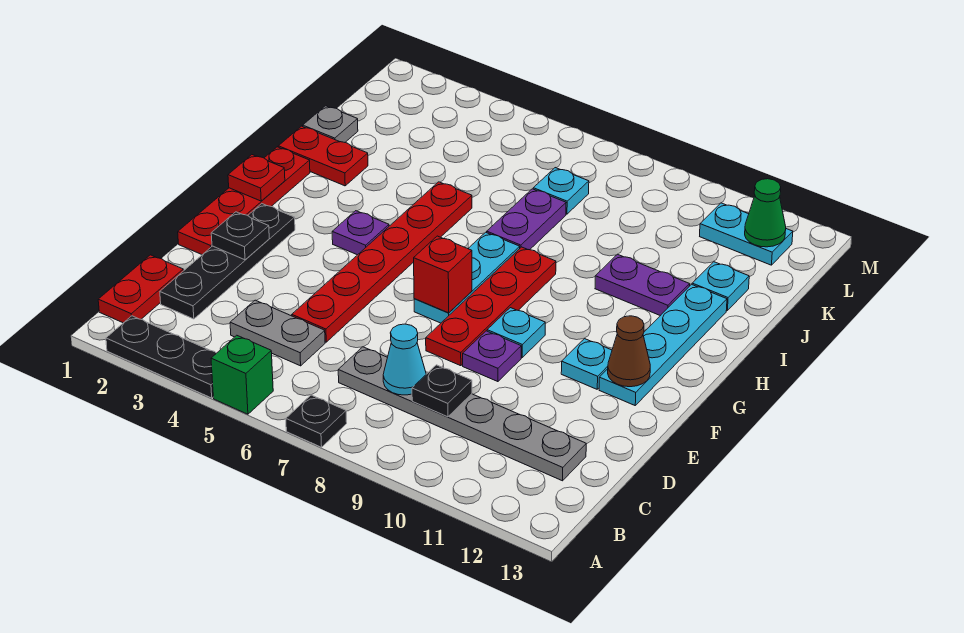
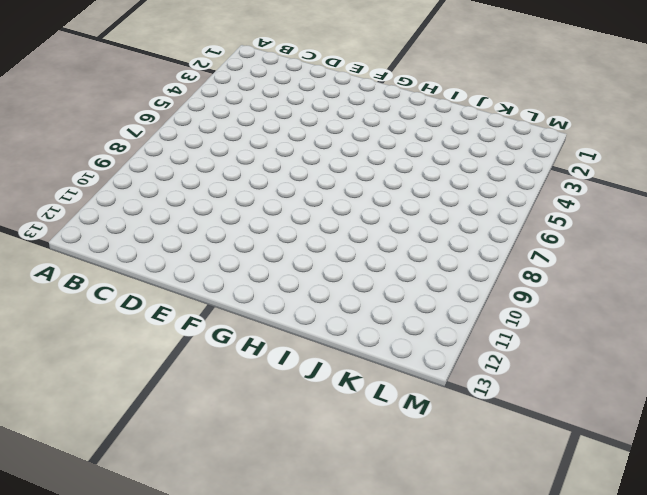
none -> black 1x3 plate [106,316,216,398]
none -> green 1x1 brick [211,335,273,414]
none -> black 1x1 plate [286,395,347,447]
none -> red 1x2 plate [98,255,183,323]

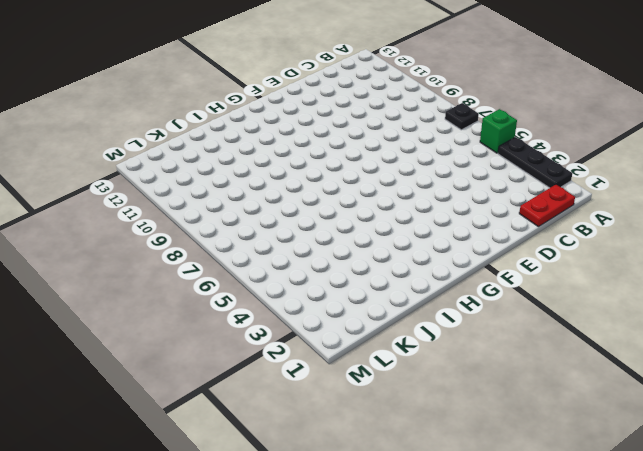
none -> black 1x4 plate [160,204,295,319]
none -> grey 1x2 plate [230,300,325,366]
none -> grey 1x6 plate [338,347,586,481]
none -> red 1x6 plate [292,182,472,342]

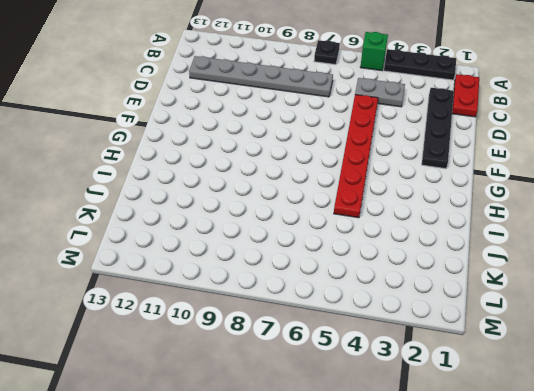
none -> red 1x4 plate [178,147,310,255]
none -> red 1x4 plate [426,247,556,366]
none -> purple 1x1 plate [463,331,521,382]
none -> cyan 1x3 plate [414,232,520,323]

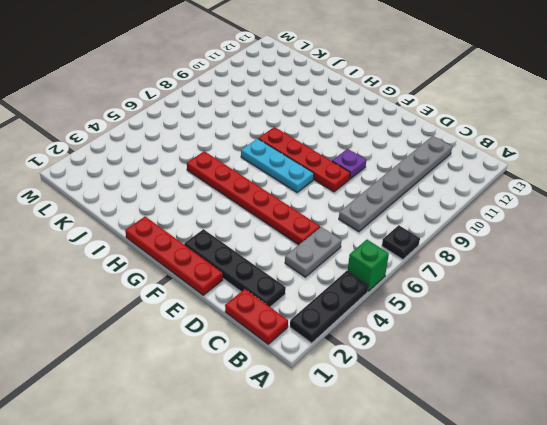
none -> cyan 1x1 plate [487,308,545,357]
none -> cyan 1x1 plate [561,339,612,389]
none -> cyan 1x4 plate [599,284,727,405]
none -> purple 1x1 plate [332,211,389,255]

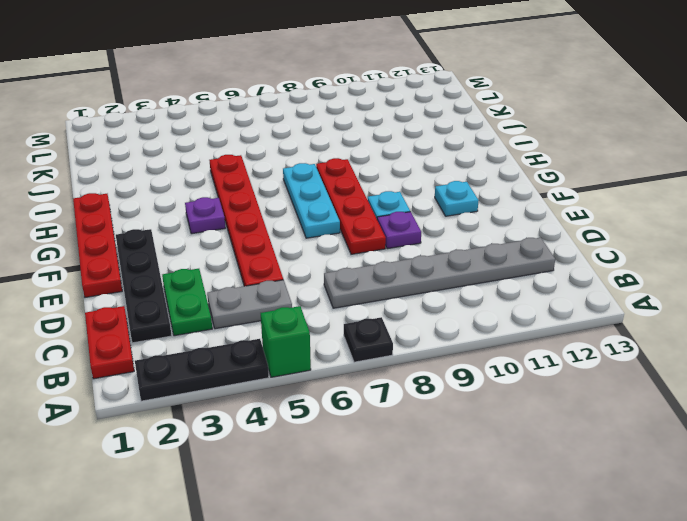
green 1x2 plate [162,269,212,336] -> none
none -> cyan 1x4 plate [599,284,727,405]
none -> red 1x2 plate [278,126,368,186]
none -> purple 1x2 plate [487,189,566,250]
none -> purple 1x2 plate [595,254,690,316]

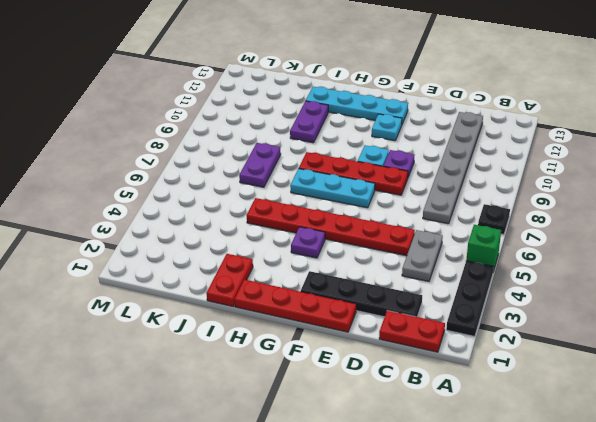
purple 1x2 plate [239,143,281,187] -> purple 1x2 plate turned to [487,189,566,250]
none -> grey 1x1 plate [303,106,358,142]
none -> cyan 1x1 plate [692,262,749,310]
none -> cyan 1x1 plate [533,168,589,214]
none -> cyan 1x2 plate [700,203,793,265]

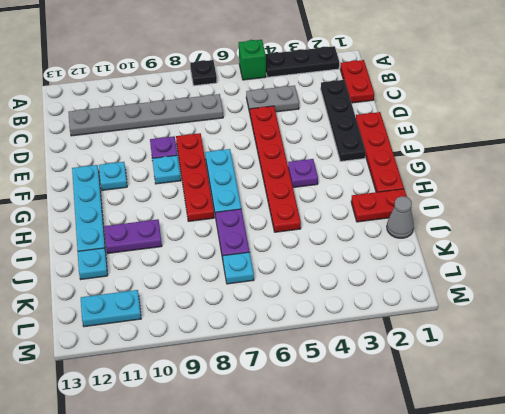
grey 1x1 cone [387,196,414,238] -> grey 1x1 plate [303,106,358,142]
none -> cyan 1x1 cone [383,324,426,395]
none -> black 1x1 plate [412,365,472,417]
none -> black 1x1 plate [211,212,269,260]
none -> red 1x1 brick [414,236,472,313]

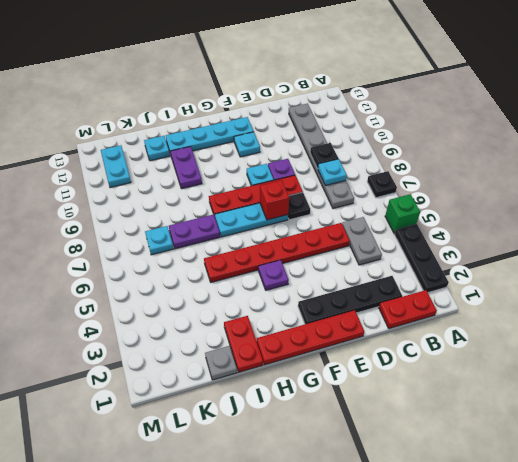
cyan 1x1 plate [318,159,347,185] -> cyan 1x1 cone [383,324,426,395]
black 1x1 plate [288,192,310,220] -> black 1x1 plate moved to [211,212,269,260]
none -> brown 1x1 cone [608,316,650,387]
none -> red 1x1 plate [228,155,285,201]
none -> green 1x1 cone [745,179,786,247]

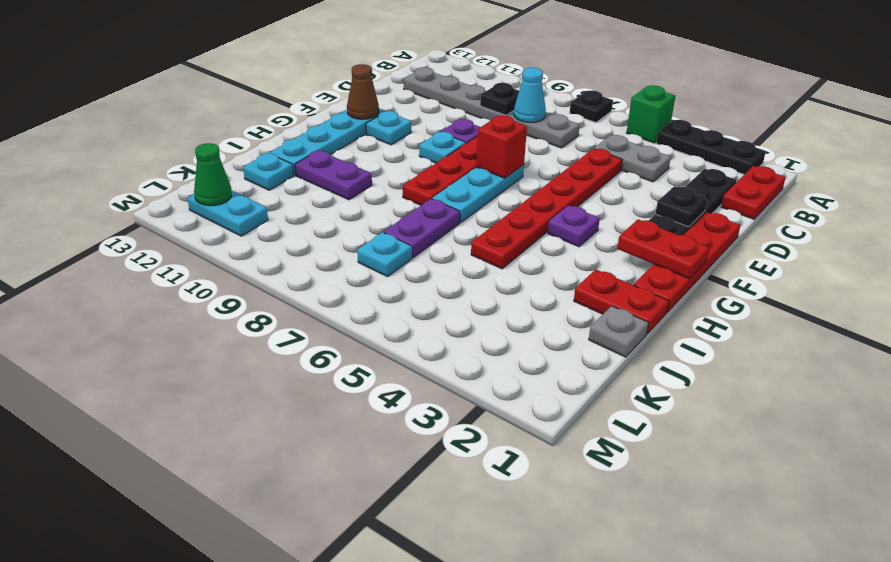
red 1x2 plate [617,219,710,278] -> red 1x1 plate [228,155,285,201]

